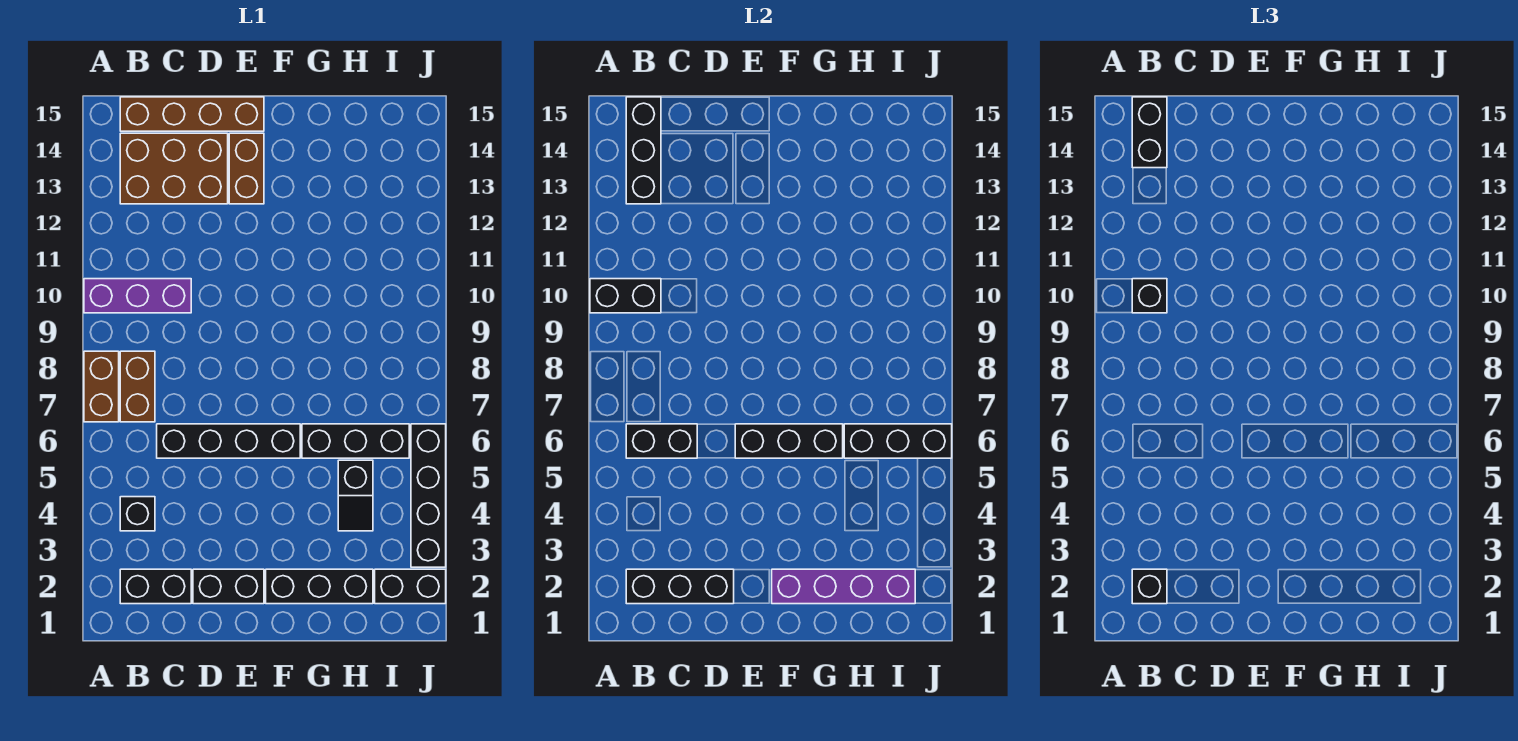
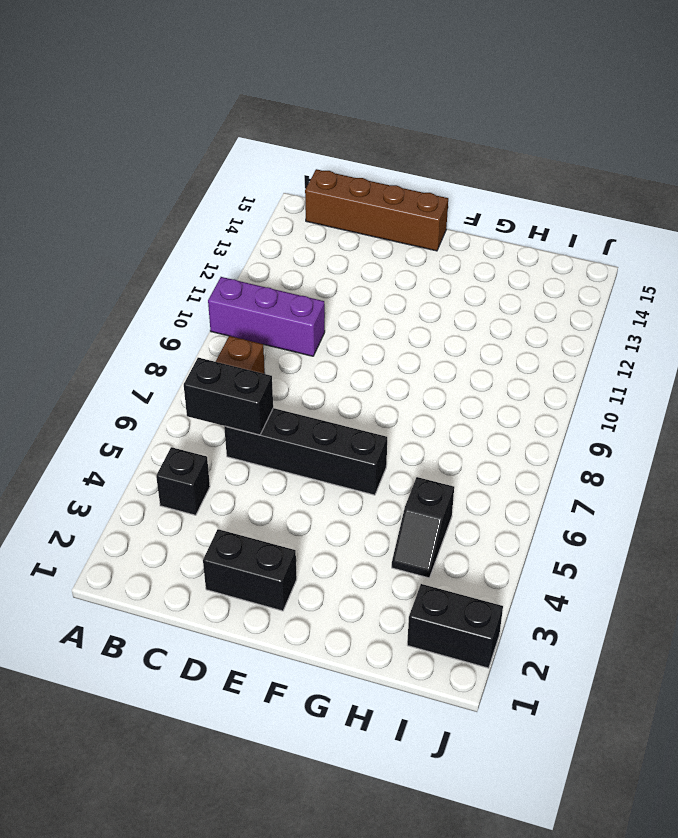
none -> brown 1x2 brick [84,351,119,422]
none -> black 1x2 brick [120,569,191,604]
none -> brown 2x3 brick [120,133,228,204]

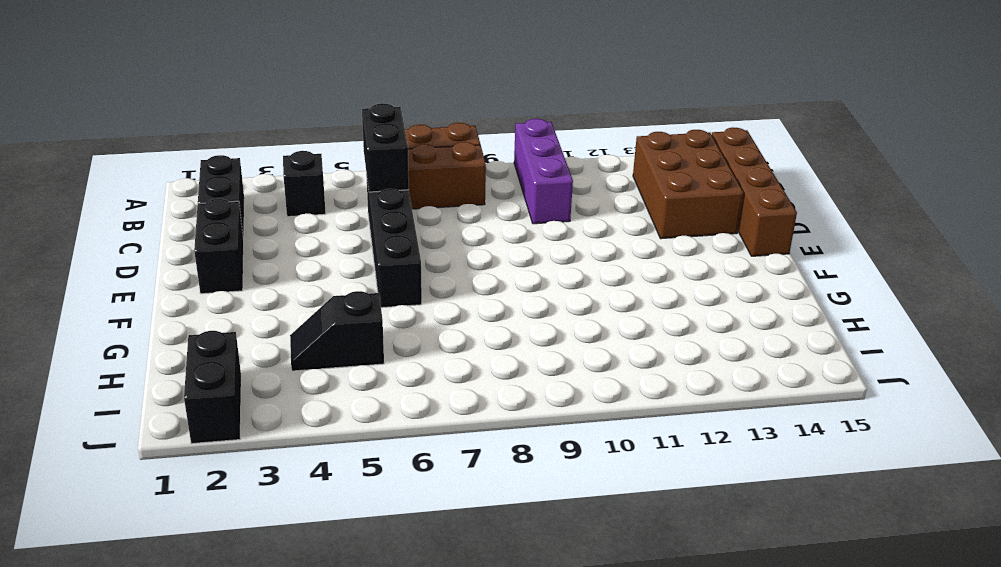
none -> brown 1x2 brick [229,133,264,204]
none -> black 1x3 brick [266,569,373,604]
none -> black 1x3 brick [302,424,409,458]

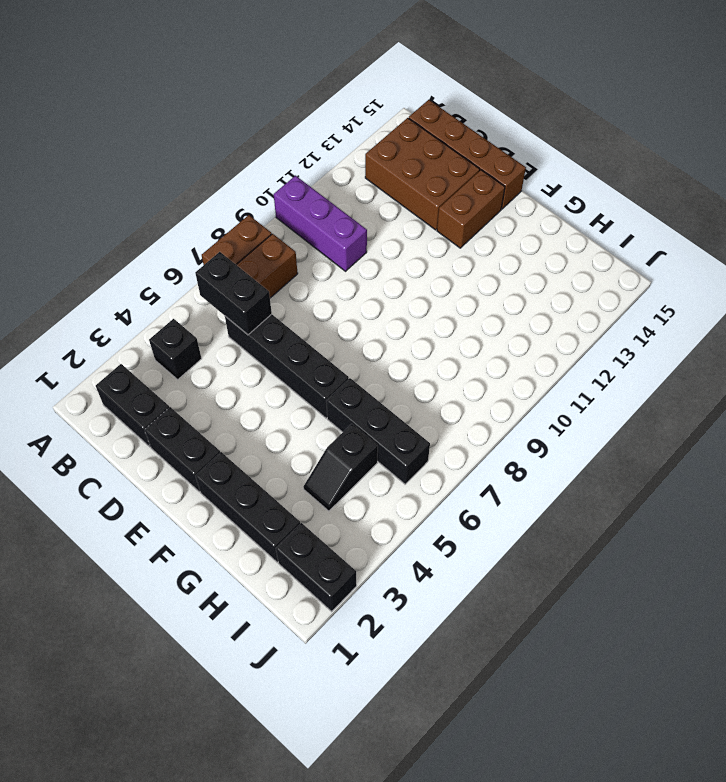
none -> black 1x4 brick [411,424,446,567]
none -> black 1x2 brick [590,279,661,313]
none -> black 1x3 brick [626,569,734,604]

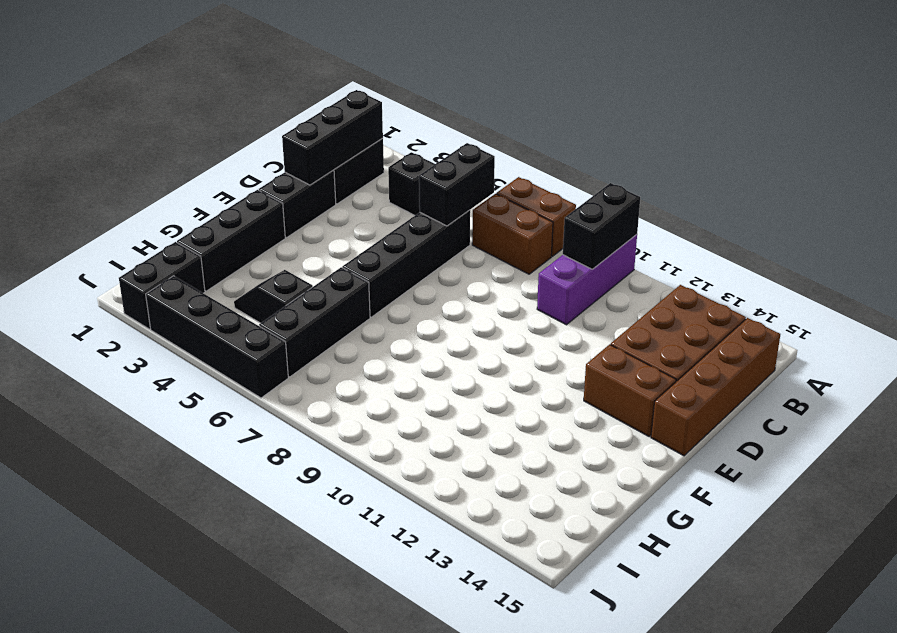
none -> black 1x3 brick [626,97,661,204]
none -> black 1x3 brick [735,424,843,458]
none -> purple 1x4 brick [772,569,915,604]

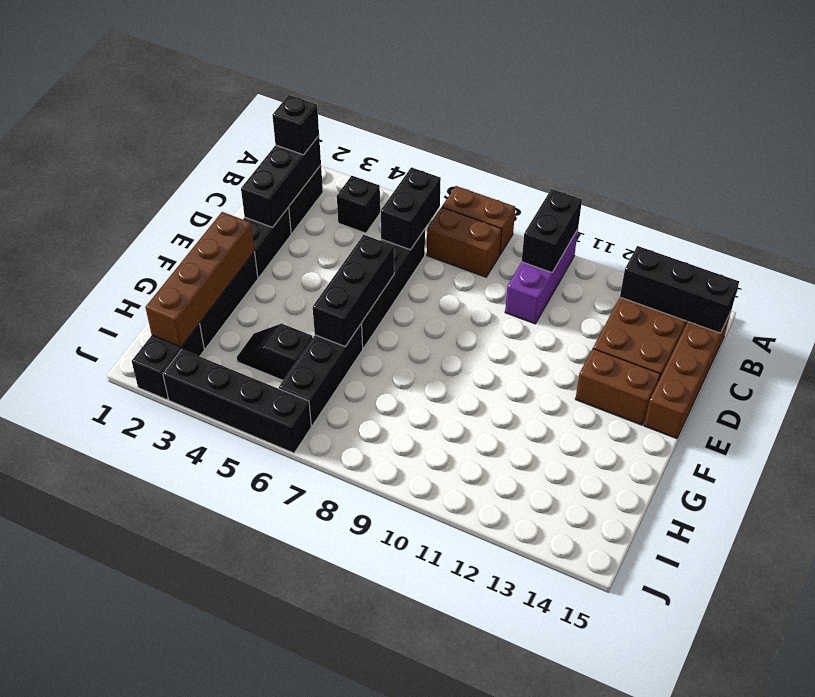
brown 1x4 brick [145,212,254,347] -> purple 1x4 brick [772,569,915,604]
none -> black 1x3 brick [844,424,952,458]
none -> black 1x1 brick [1132,279,1167,313]
none -> black 1x2 brick [1132,97,1167,168]

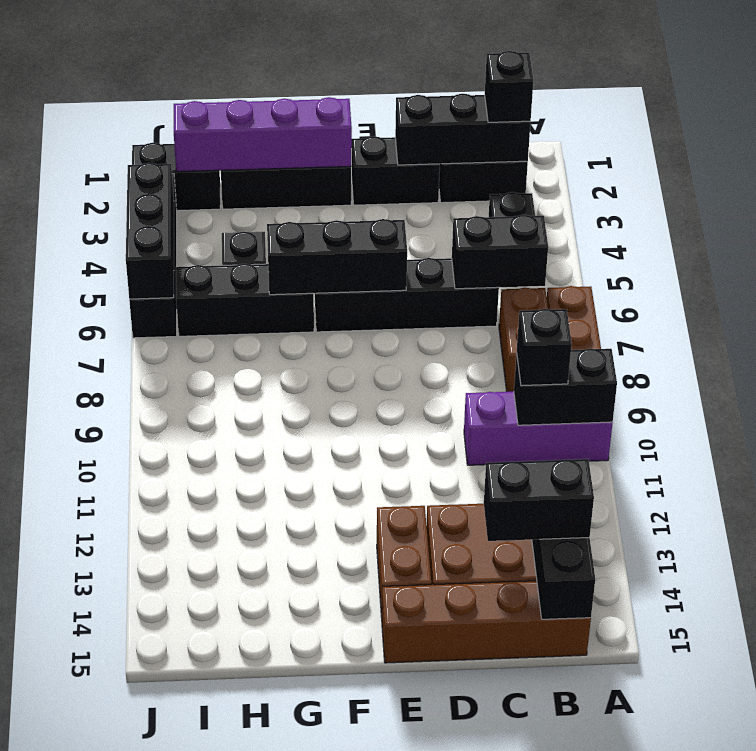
black 1x2 brick [484,459,594,541] -> black 1x2 brick turned to [1132,97,1167,168]
black 1x3 brick [126,163,174,299] -> black 1x3 brick turned to [844,424,952,458]

